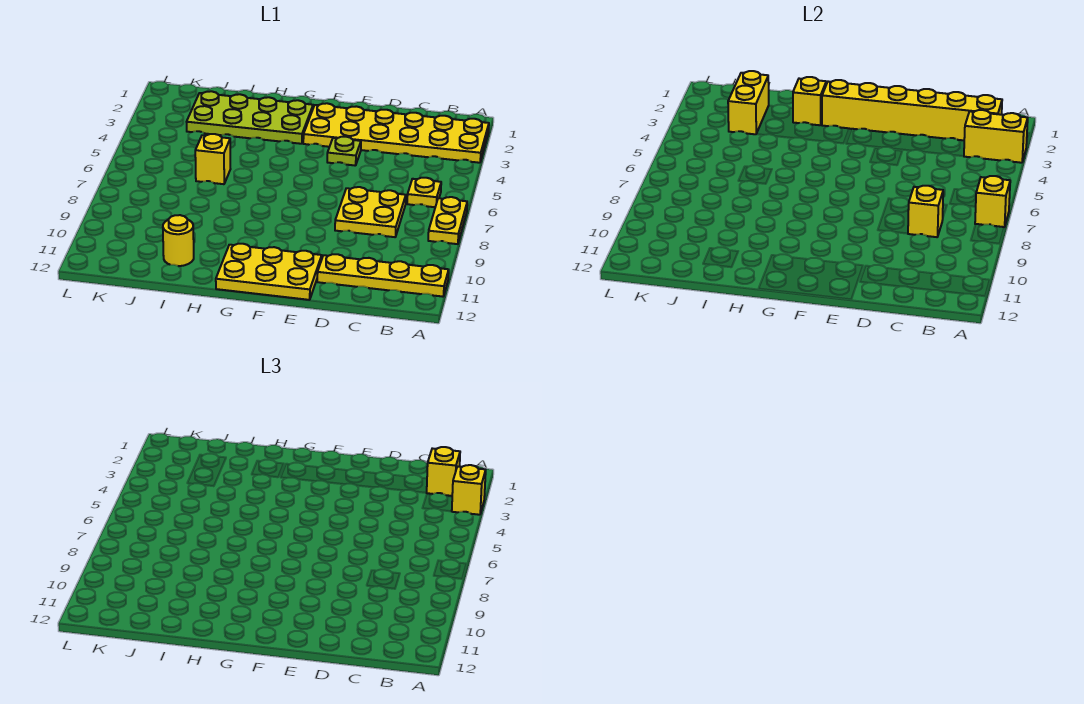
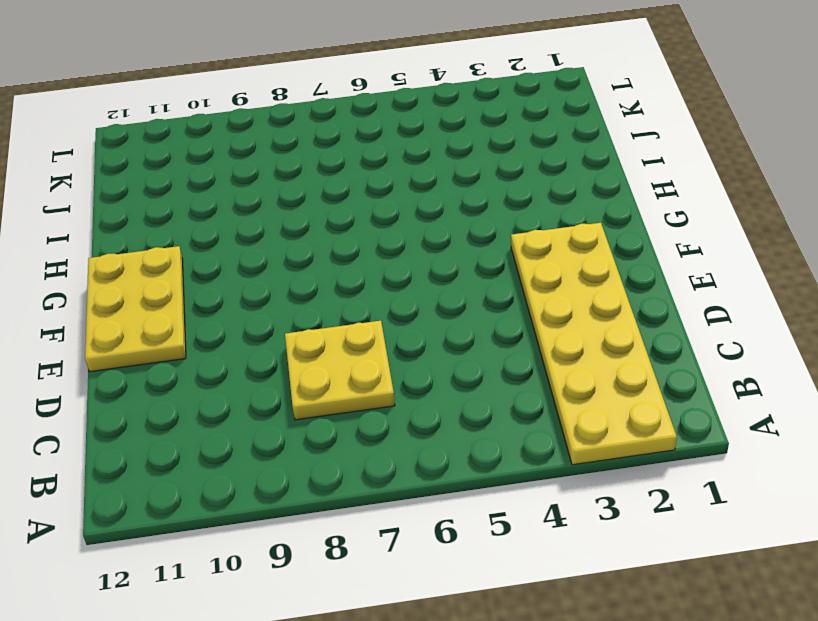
none -> yellow 1x2 plate [428,197,467,244]
none -> yellow 1x4 plate [317,254,449,297]
none -> yellow 1x1 plate [407,178,441,207]

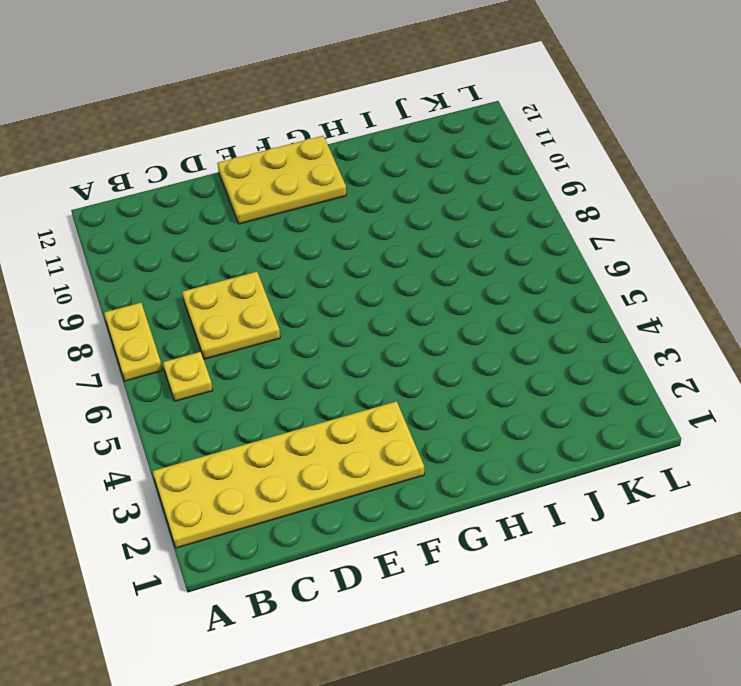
none -> yellow 1x4 plate [317,254,449,297]
none -> lime 1x1 plate [327,137,361,166]
none -> lime 2x4 plate [187,91,313,144]

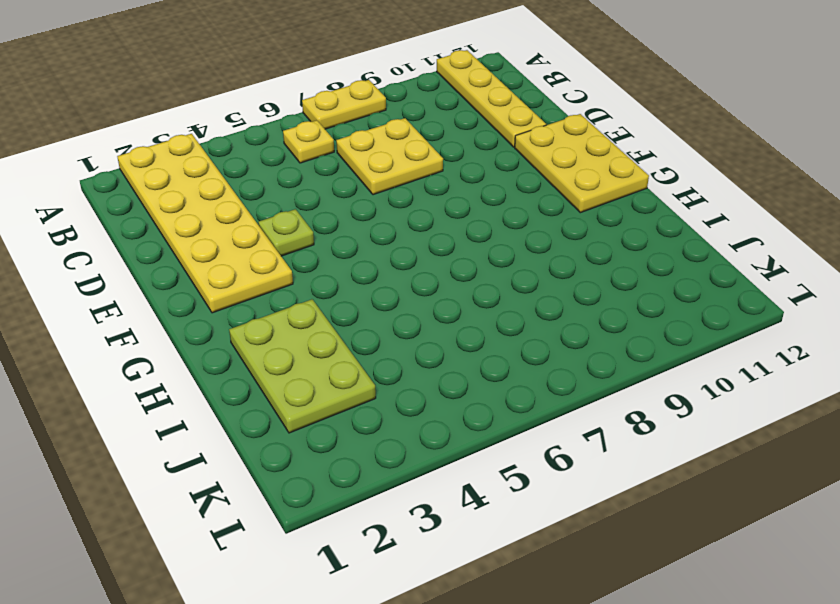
lime 2x3 plate [229,299,376,433] -> lime 2x4 plate [187,91,313,144]
none -> yellow 1x1 brick [195,134,230,184]
none -> yellow 1x1 round brick [163,215,194,266]
none -> yellow 1x2 brick [964,110,1028,163]

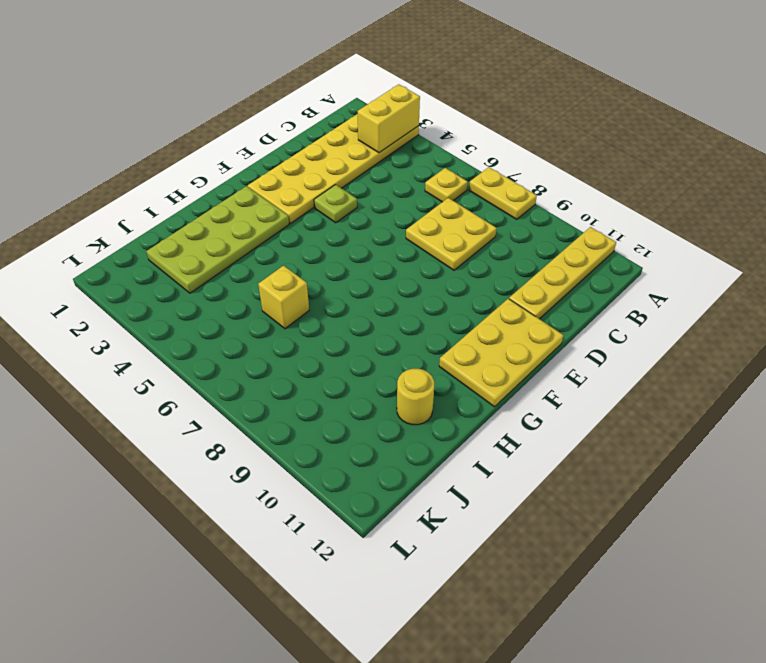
none -> yellow 1x1 brick [975,176,1010,227]
none -> yellow 1x6 brick [822,80,1002,140]
none -> yellow 1x1 brick [908,186,943,237]

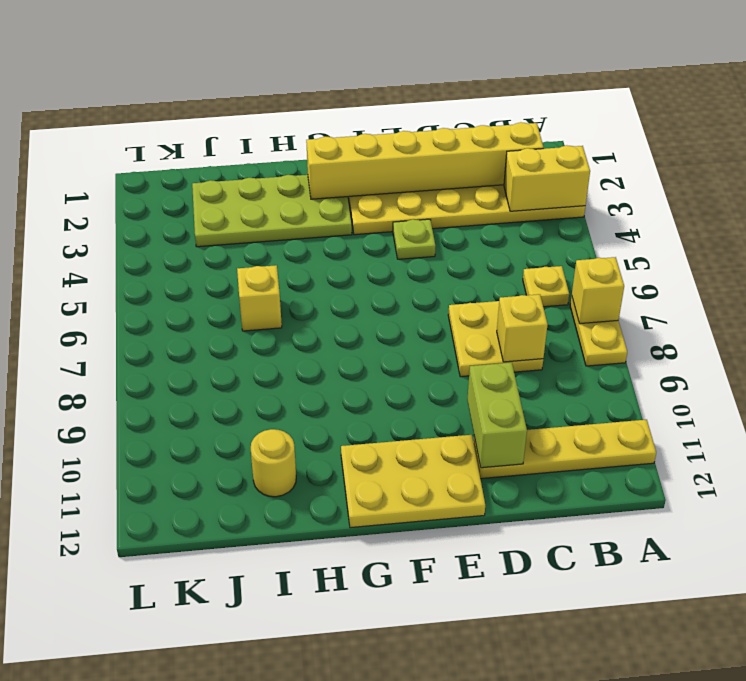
lime 1x2 brick [467,362,527,468] -> none
none -> yellow 1x1 brick [793,77,826,125]
none -> yellow 1x2 brick [728,71,769,134]
none -> yellow 1x1 brick [452,465,486,515]

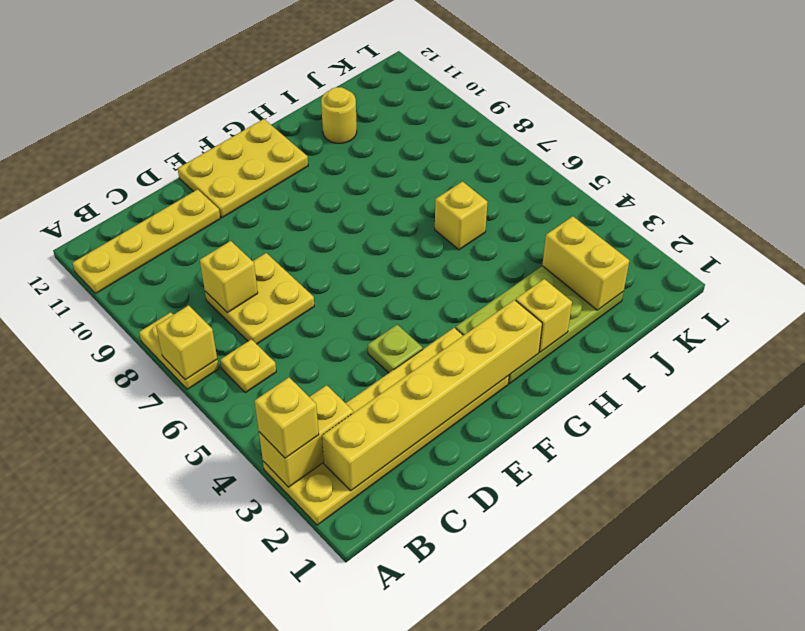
none -> yellow 1x1 brick [427,447,460,496]

